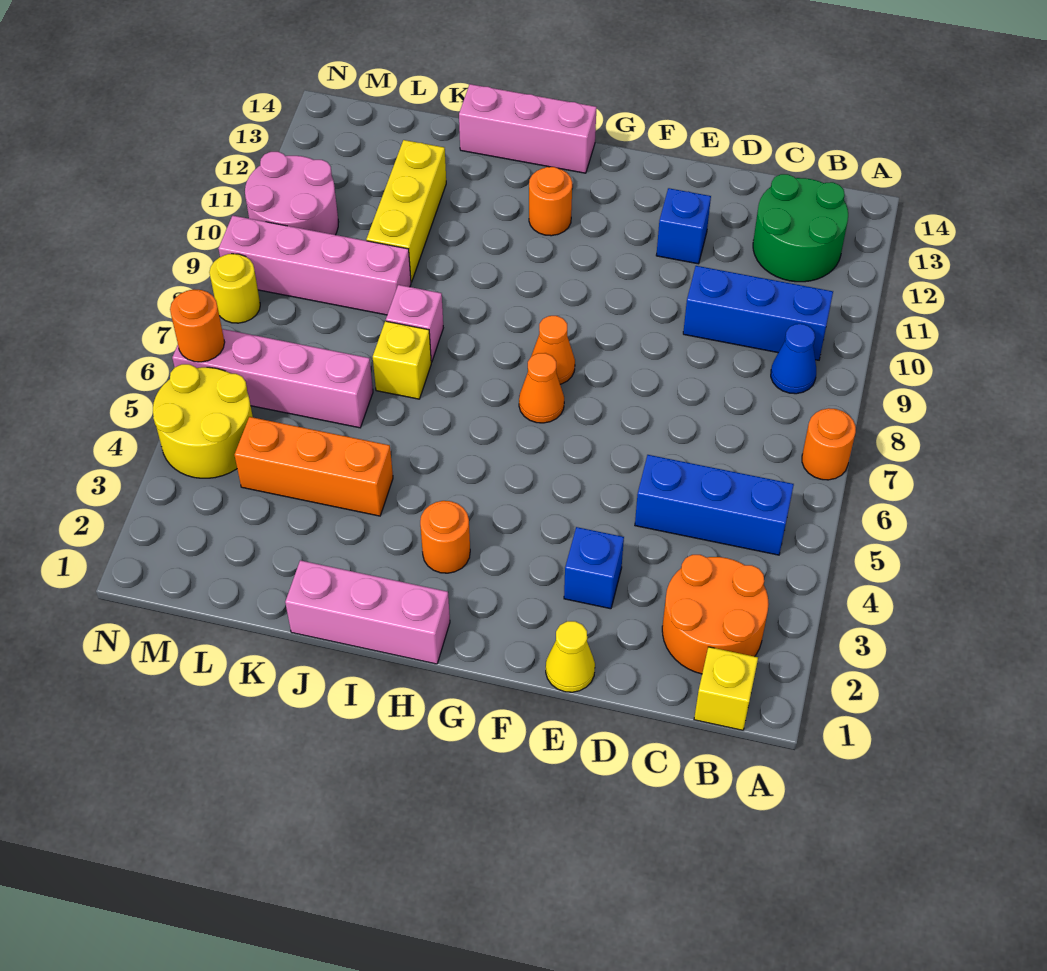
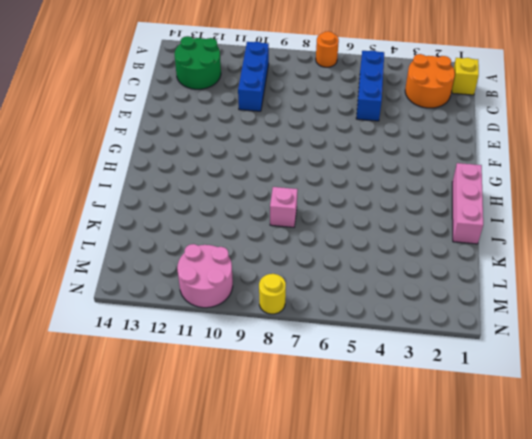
none -> blue 1x1 cone [771,324,816,394]
none -> yellow 1x1 cone [546,621,595,692]
none -> blue 1x1 brick [564,527,624,609]

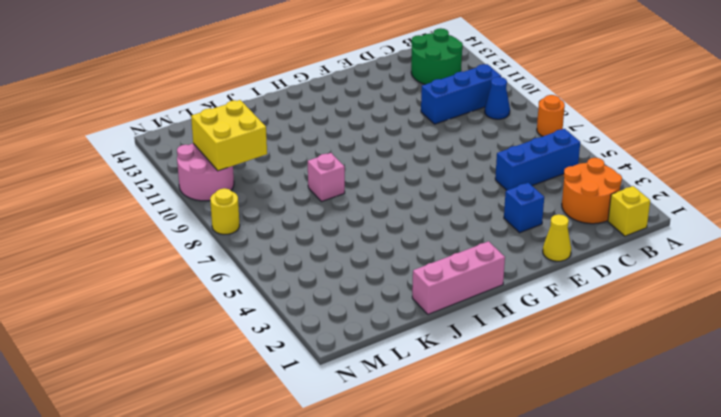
yellow 2x2 brick [191,100,267,171] -> none
none -> blue 1x1 brick [656,188,711,264]
none -> orange 1x1 cone [519,353,564,423]
none -> orange 1x1 cone [532,316,575,384]

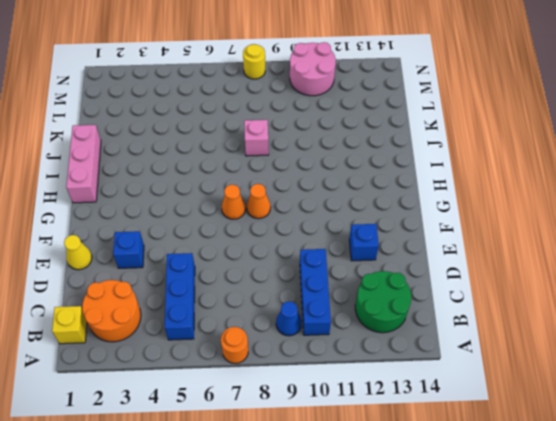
none -> orange 1x1 round brick [420,501,470,573]
none -> orange 1x1 round brick [529,167,572,236]
none -> pink 1x3 brick [459,84,597,173]

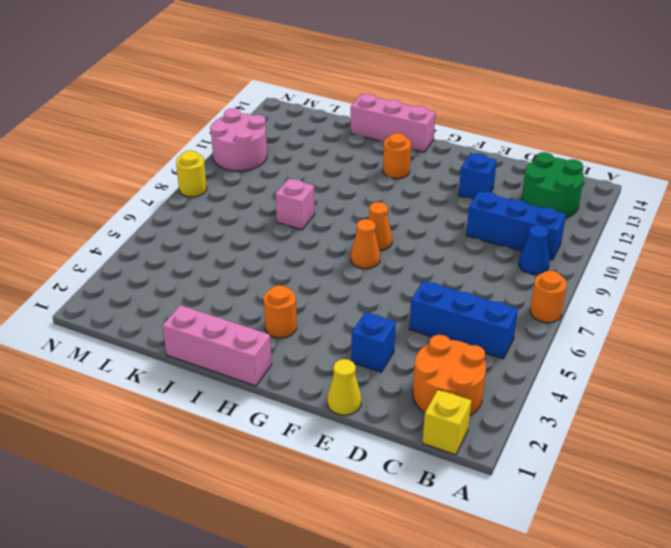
none -> orange 1x3 brick [235,417,393,516]
none -> yellow 1x1 brick [373,321,431,399]
none -> pink 1x4 brick [172,329,373,428]

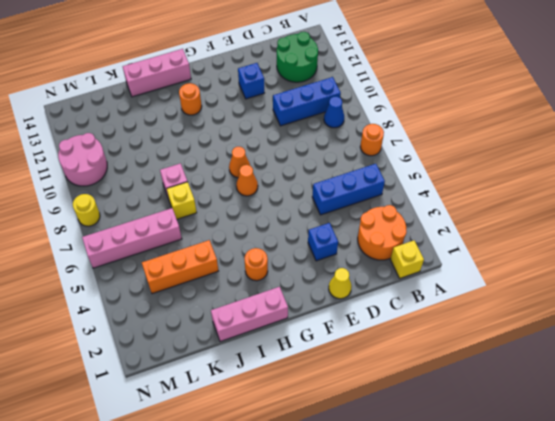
none -> pink 1x4 brick [218,216,411,315]
none -> yellow 1x3 brick [366,140,446,282]
none -> yellow 2x2 round brick [153,364,253,478]

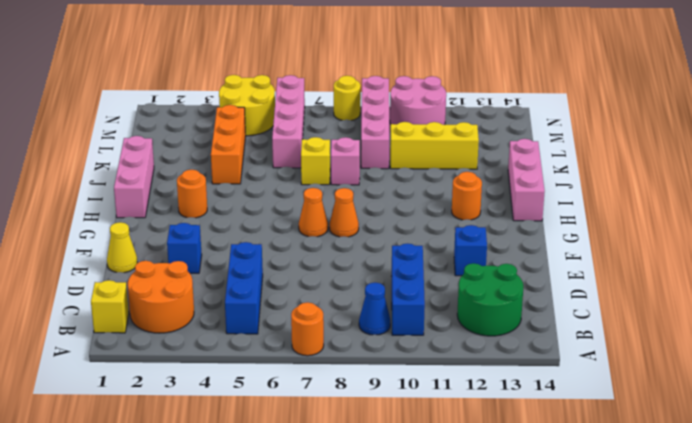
none -> orange 1x1 round brick [170,290,225,362]

